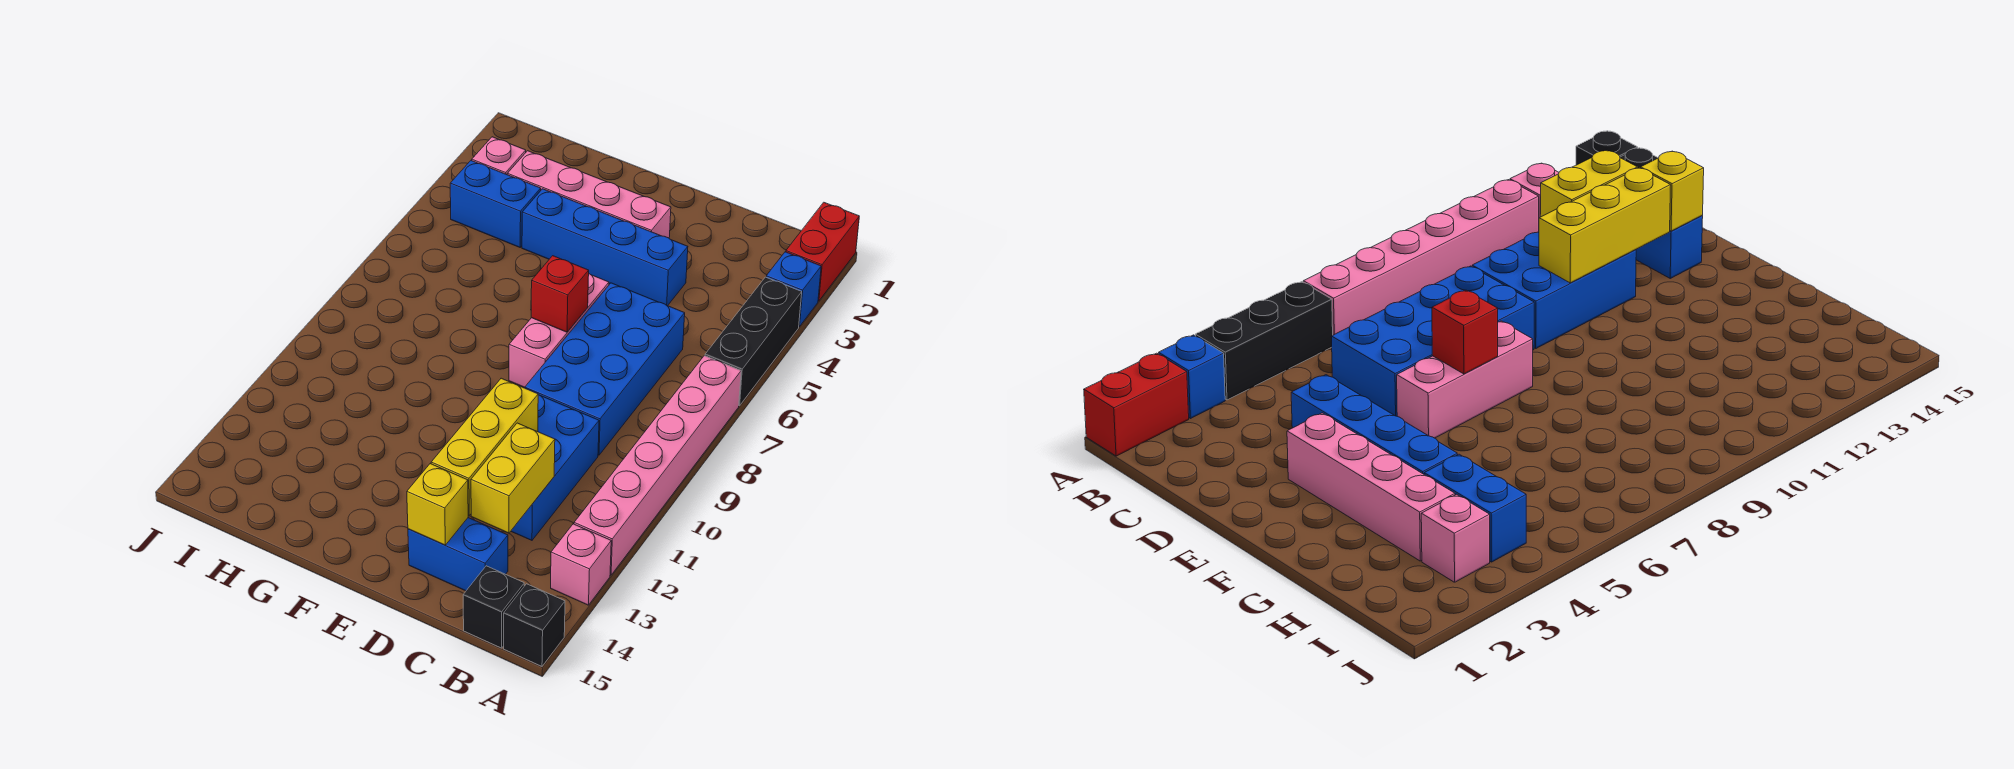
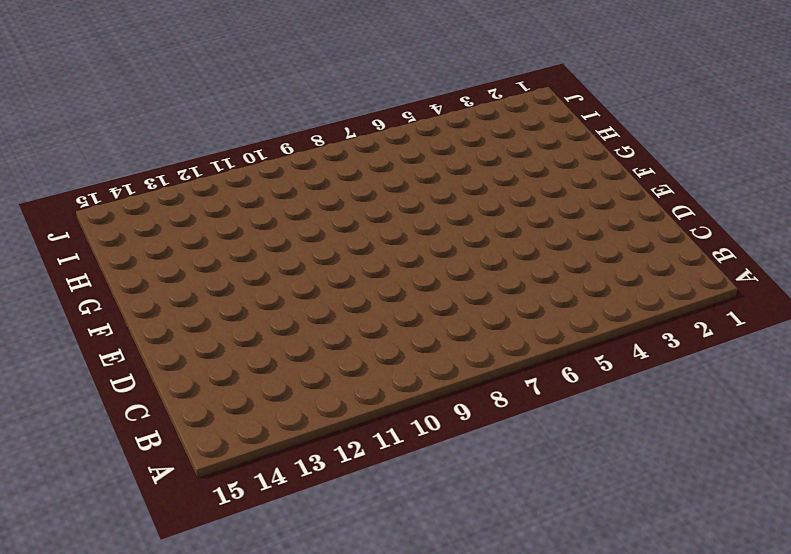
none -> red 1x2 brick [786,202,859,301]
none -> blue 1x1 brick [766,252,821,327]
none -> black 1x3 brick [705,277,802,406]

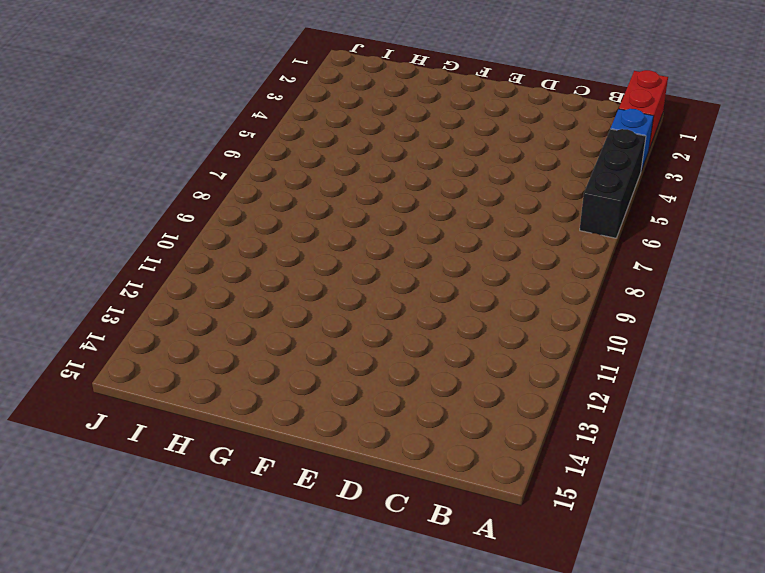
none -> pink 1x6 brick [574,356,741,575]
none -> pink 1x1 brick [551,524,611,605]
none -> black 1x1 brick [504,584,565,666]

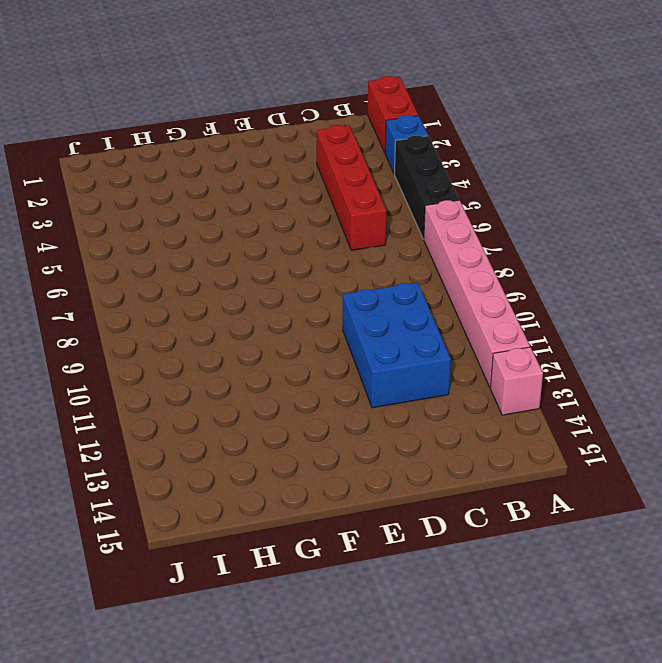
red 1x4 brick [317,125,386,250] -> blue 2x4 brick [525,283,685,455]
none -> black 1x1 brick [504,584,565,666]
none -> black 1x1 brick [463,566,524,648]
none -> blue 1x2 brick [408,518,508,591]

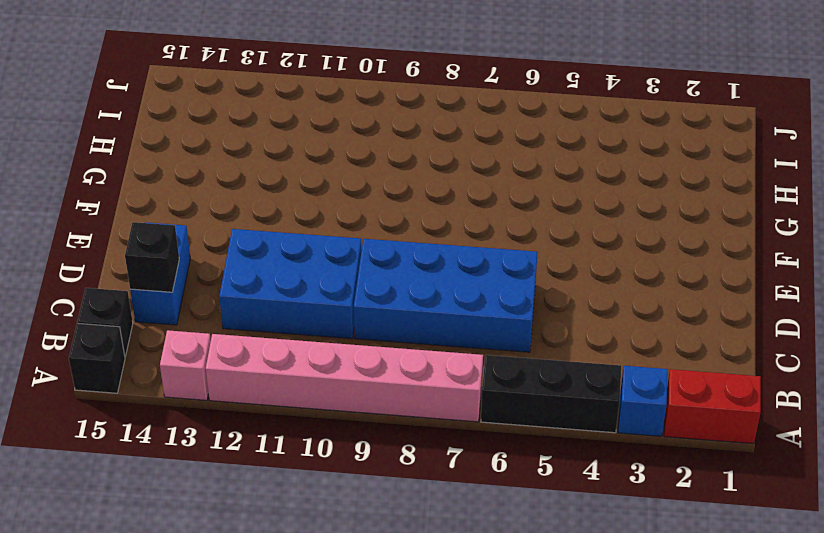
black 1x1 brick [125,222,179,292] -> none
none -> blue 1x4 brick [522,189,688,306]
none -> pink 1x4 brick [507,151,671,238]
none -> pink 1x3 brick [509,274,609,387]

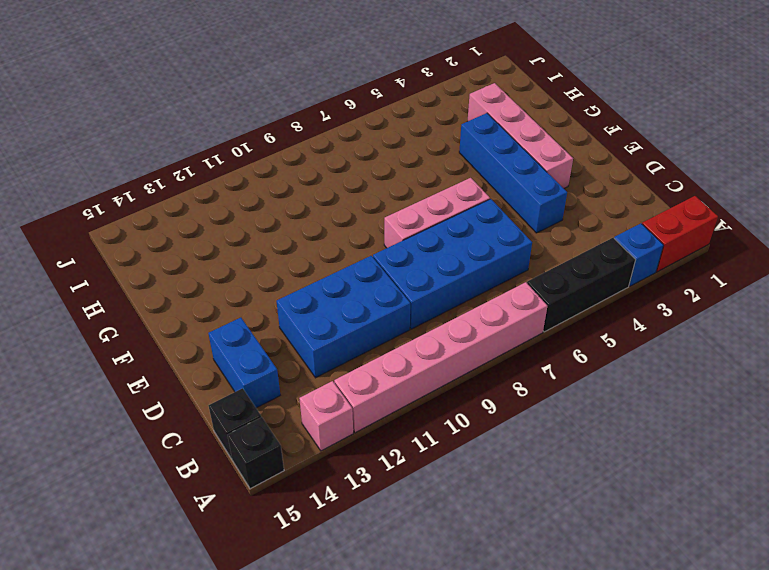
none -> blue 1x2 brick [450,160,541,247]
none -> pink 1x1 brick [472,137,526,175]
none -> yellow 1x2 brick [471,423,555,533]

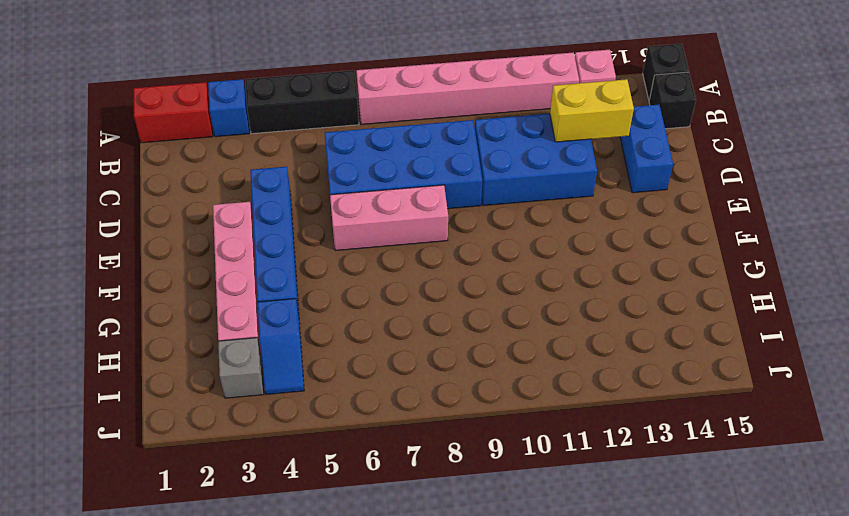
blue 1x2 slope [258,299,304,394] -> blue 1x2 brick [450,160,541,247]
grey 1x1 brick [218,338,264,398] -> pink 1x1 brick [472,137,526,175]
none -> yellow 1x3 brick [431,378,538,516]
none -> yellow 1x1 brick [407,464,468,545]
none -> red 1x1 brick [531,256,589,332]

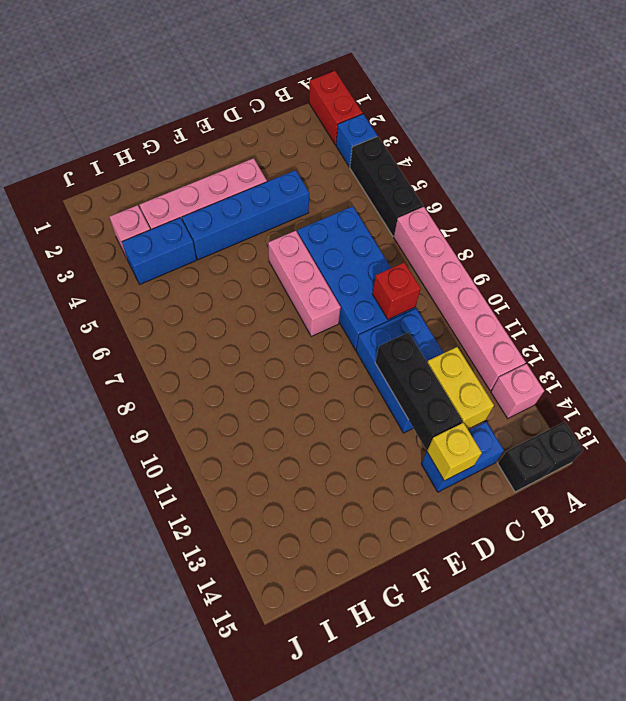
red 1x1 brick [372,262,421,319] -> red 1x1 brick moved to [531,256,589,332]
black 1x3 brick [375,332,462,449] -> yellow 1x3 brick [431,378,538,516]

